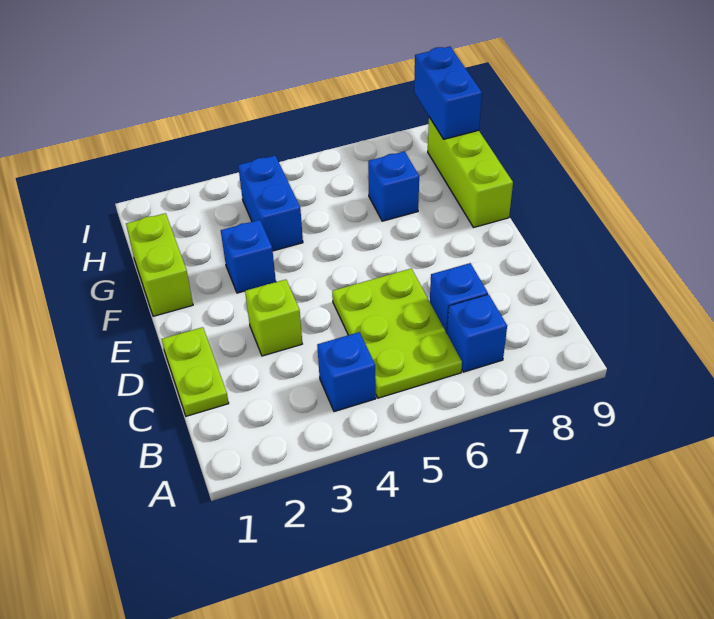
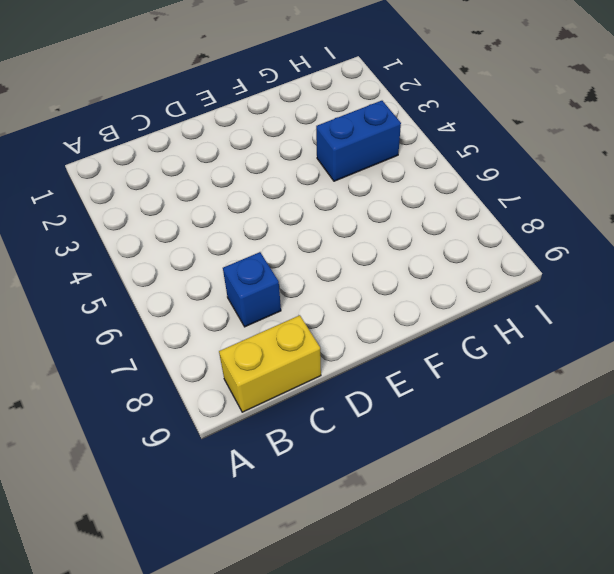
yellow 1x2 brick [219,315,321,412] -> none
none -> blue 1x1 brick [317,332,376,412]
none -> lime 2x3 plate [332,268,462,398]
none -> blue 1x1 brick [447,294,507,372]

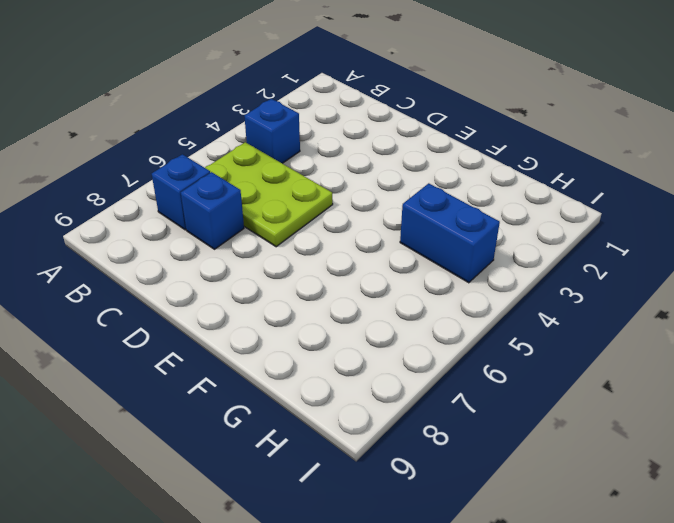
none -> lime 1x2 plate [162,327,229,416]
none -> lime 1x1 brick [245,280,302,356]
none -> lime 1x2 brick [126,213,193,316]

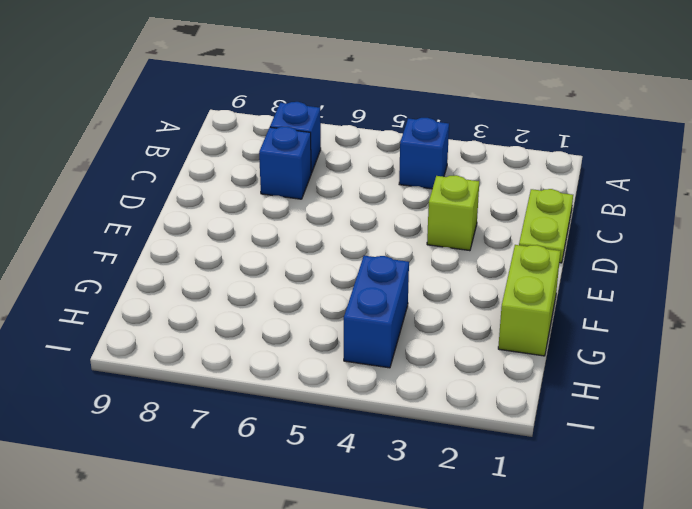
none -> lime 2x3 plate [332,268,462,398]
none -> blue 1x1 brick [221,220,276,293]
none -> lime 1x3 brick [428,117,513,228]

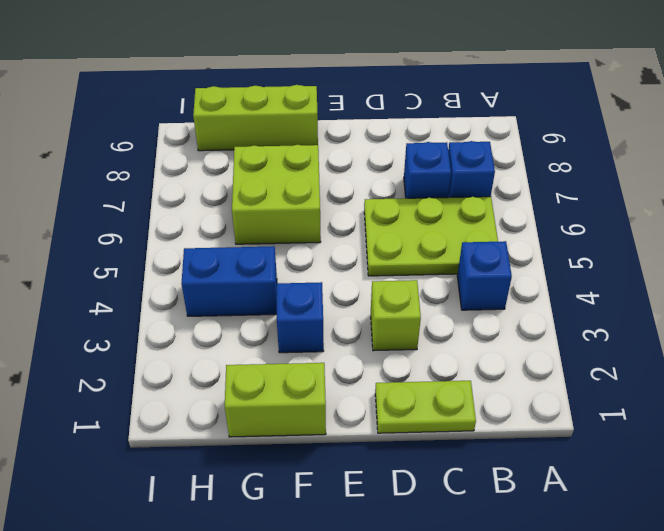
lime 2x2 brick [232,145,321,244] -> blue 1x1 brick [368,151,419,221]
none -> blue 1x2 brick [414,47,482,139]

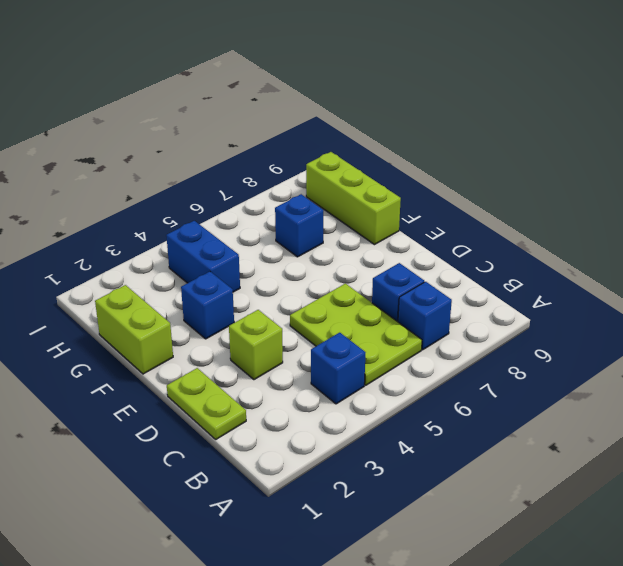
none -> blue 1x2 brick [414,47,482,139]

